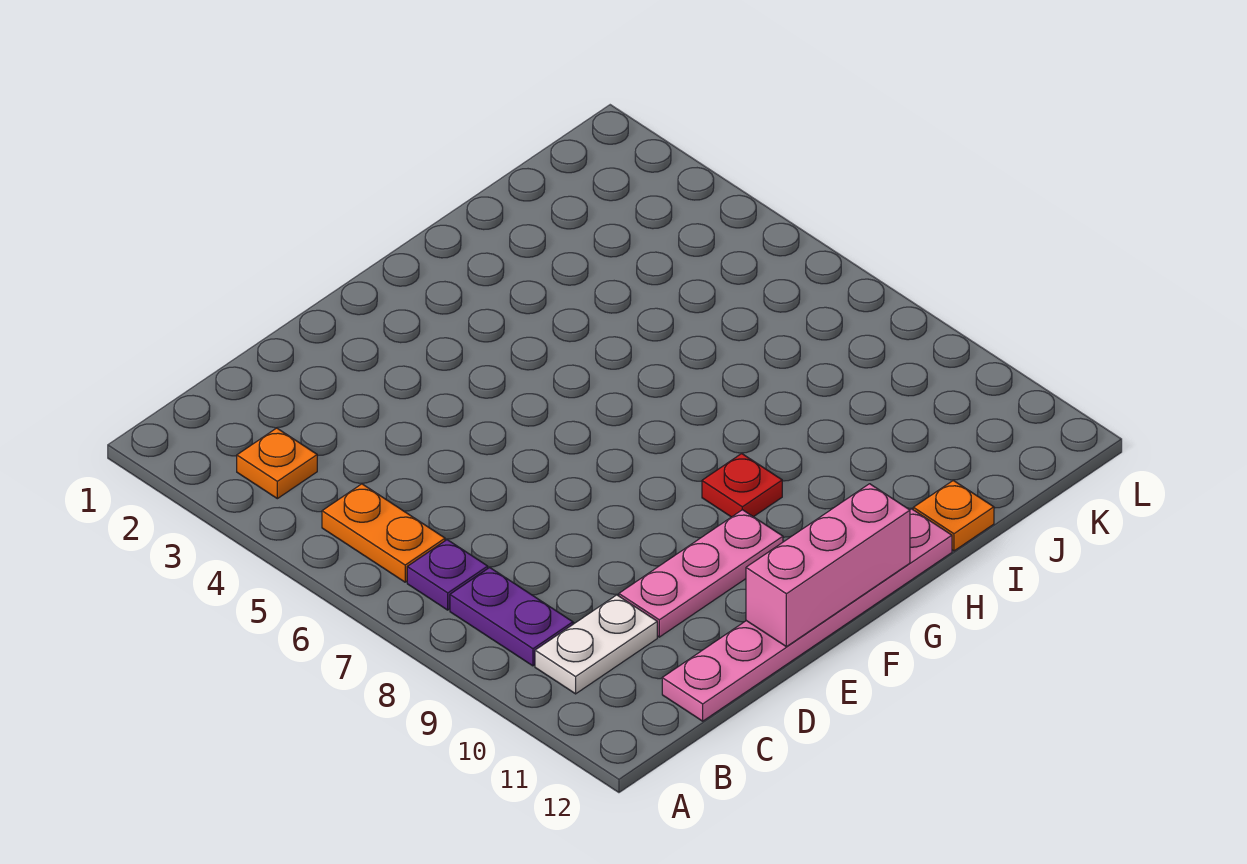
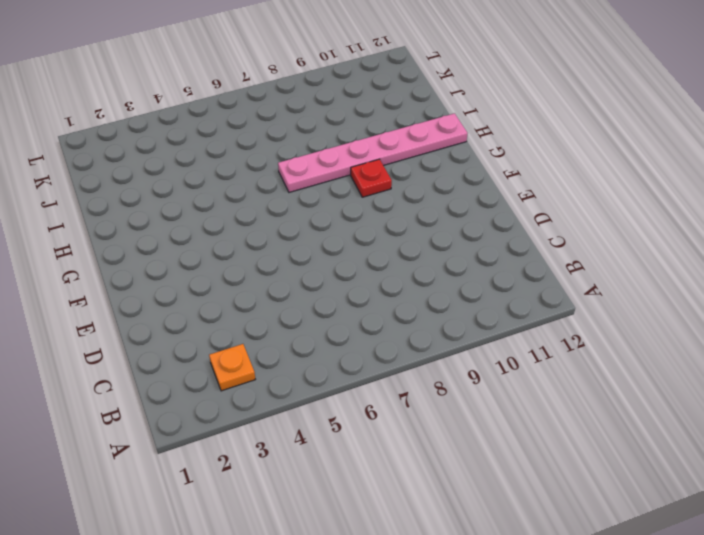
pink 1x6 plate [278,113,468,192] -> pink 1x6 plate turned to [662,509,952,721]
none -> orange 1x2 plate [322,484,445,582]
none -> purple 1x1 plate [407,540,488,610]

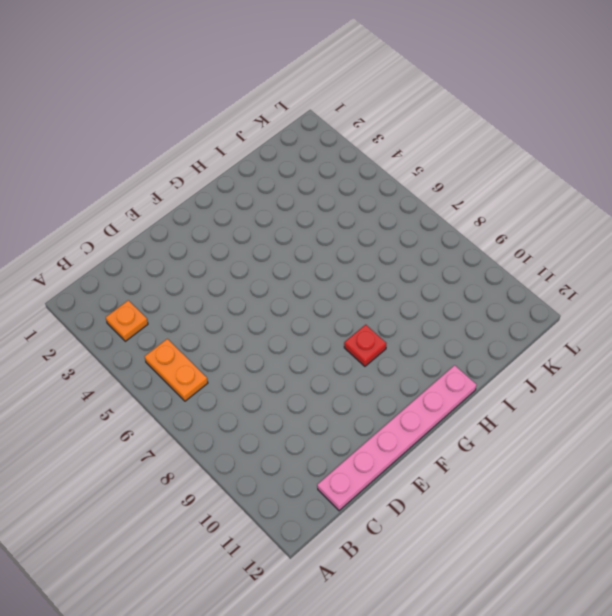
none -> purple 1x1 plate [407,540,488,610]
none -> purple 1x2 plate [450,568,573,666]

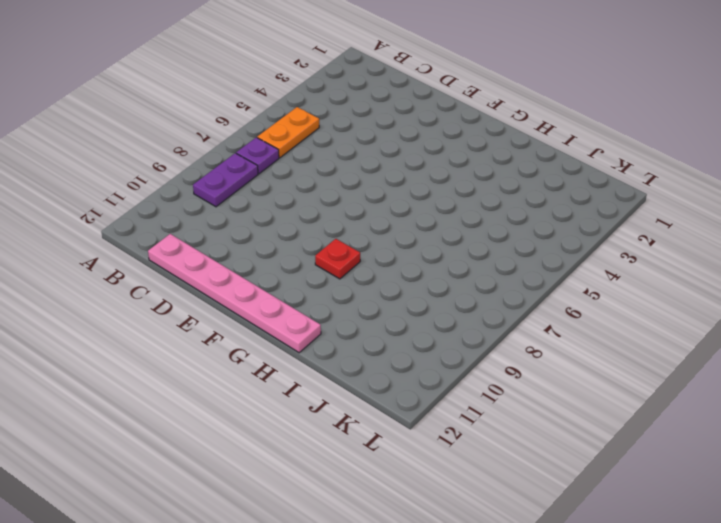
none -> orange 1x1 plate [237,428,317,499]
none -> white 1x2 plate [535,595,657,694]

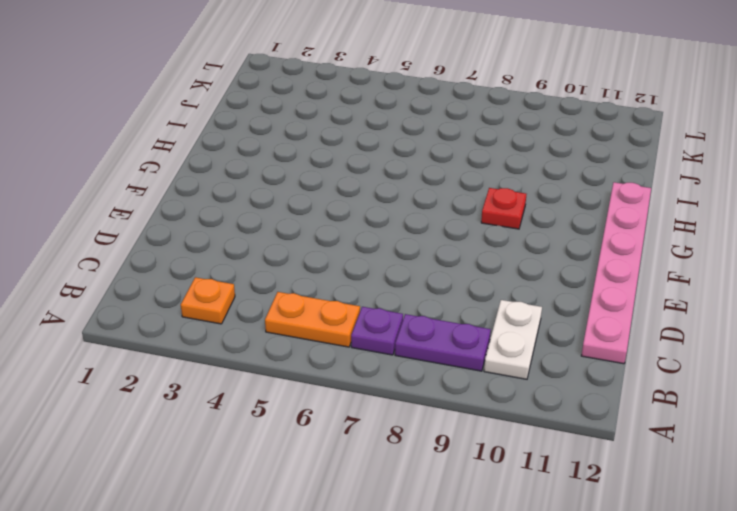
none -> pink 1x3 plate [619,510,783,637]
none -> orange 1x1 plate [913,480,994,551]

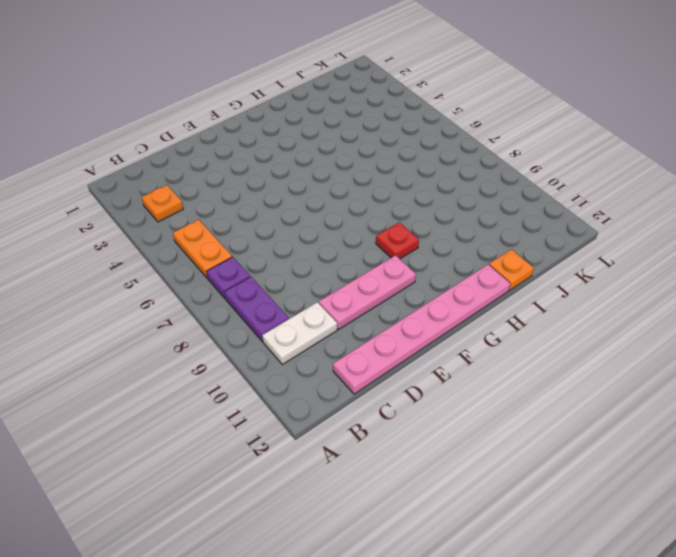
none -> pink 1x3 brick [746,484,910,647]

